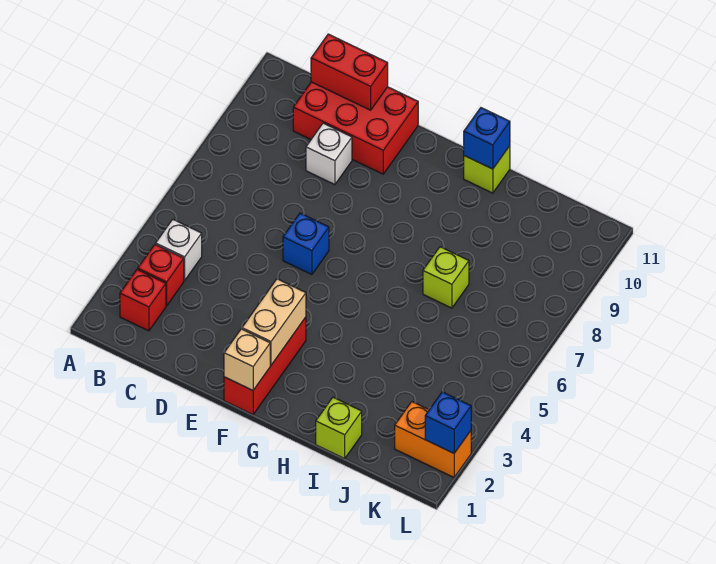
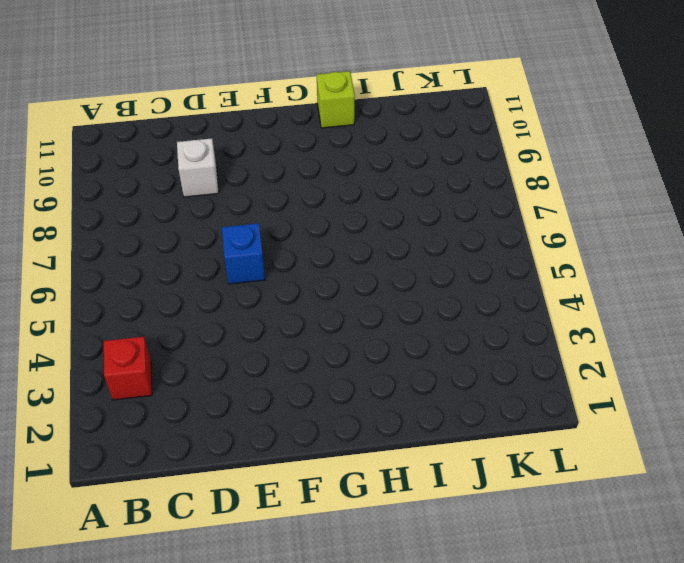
none -> red 1x1 brick [120,269,166,331]
none -> white 1x1 brick [156,219,202,281]
none -> red 2x3 brick [293,82,418,174]

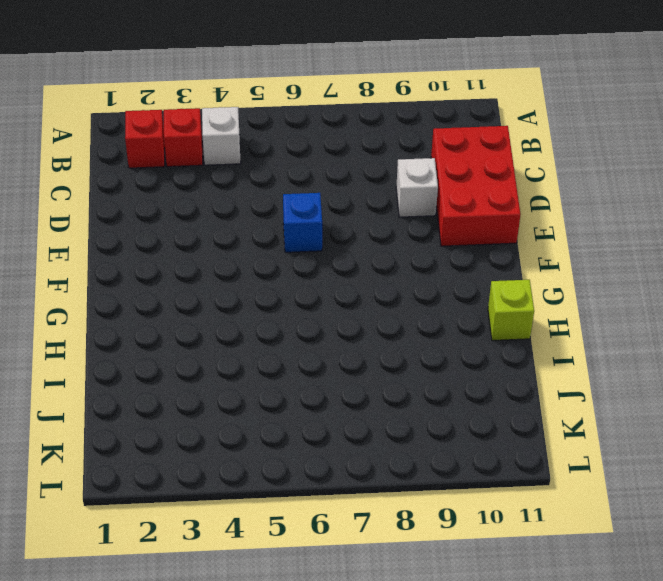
none -> red 1x3 brick [224,317,306,414]
none -> lime 1x1 brick [316,397,362,459]
none -> lime 1x1 brick [423,247,469,308]

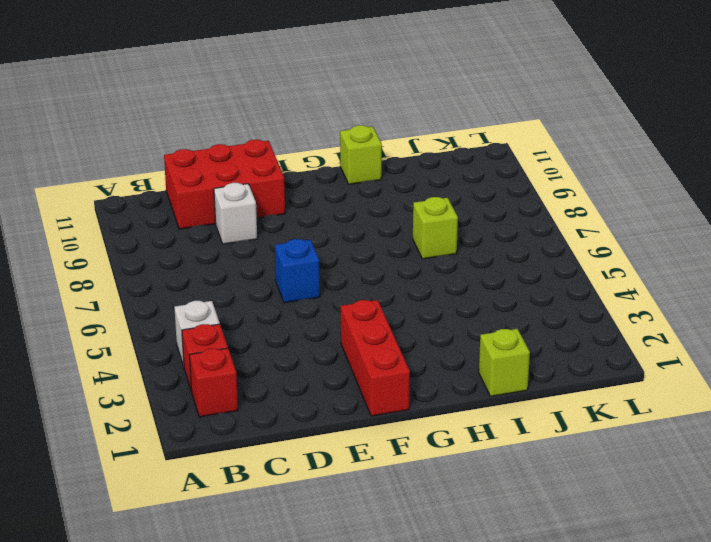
none -> orange 1x2 brick [395,402,471,477]
none -> red 1x2 brick [311,34,388,110]
none -> tan 1x1 brick [224,329,270,390]

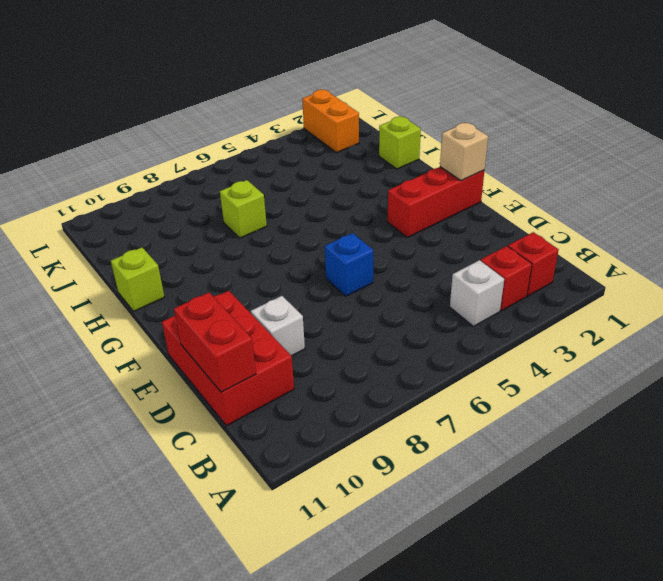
none -> tan 1x2 brick [242,279,306,365]
none -> blue 1x1 brick [464,108,510,169]
none -> blue 1x1 brick [425,392,471,453]

